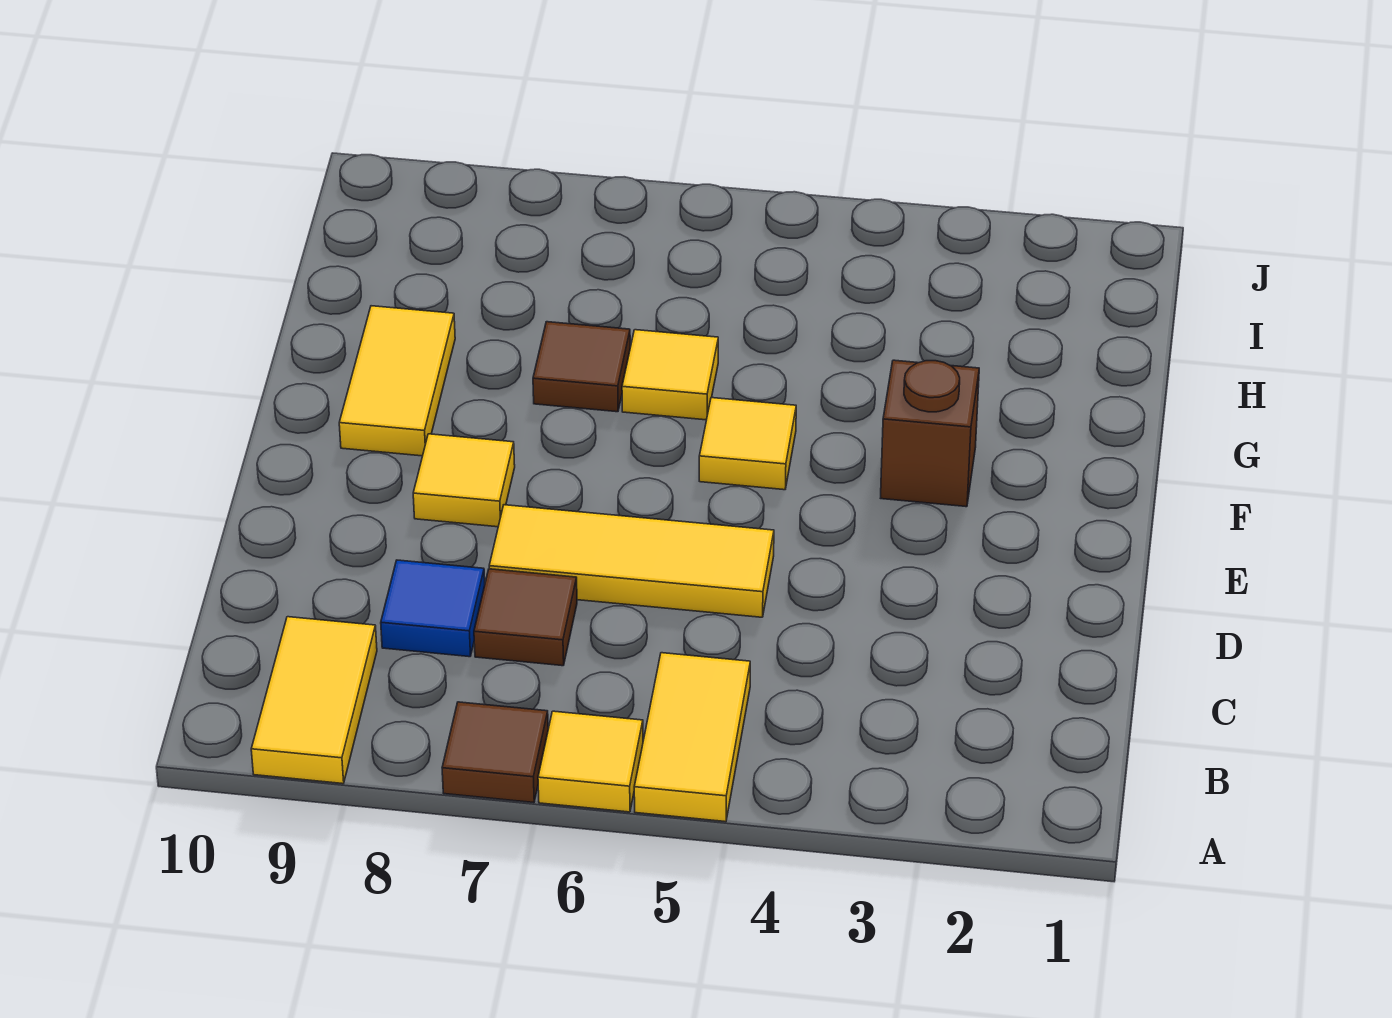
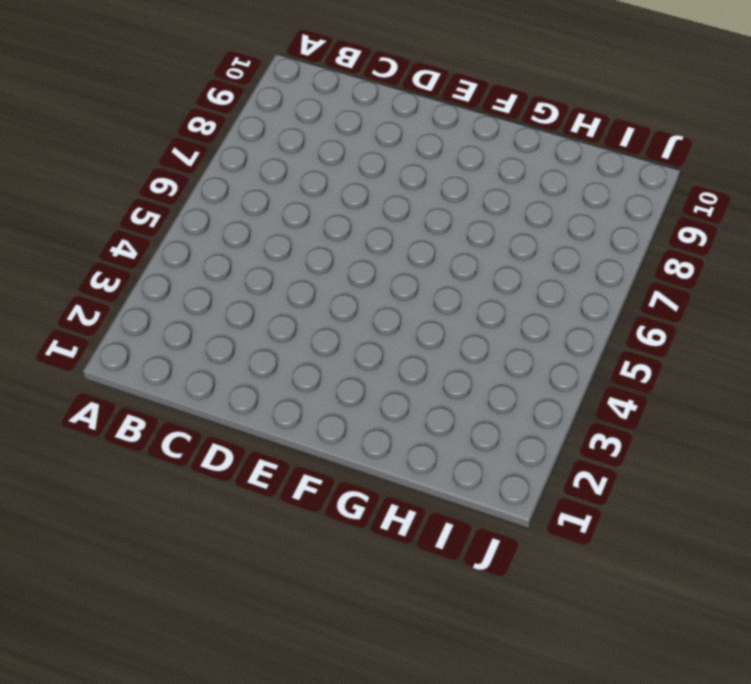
none -> yellow 1x2 tile [634,653,750,822]
none -> yellow 1x1 tile [538,711,643,812]
none -> brown 1x1 tile [442,702,548,803]

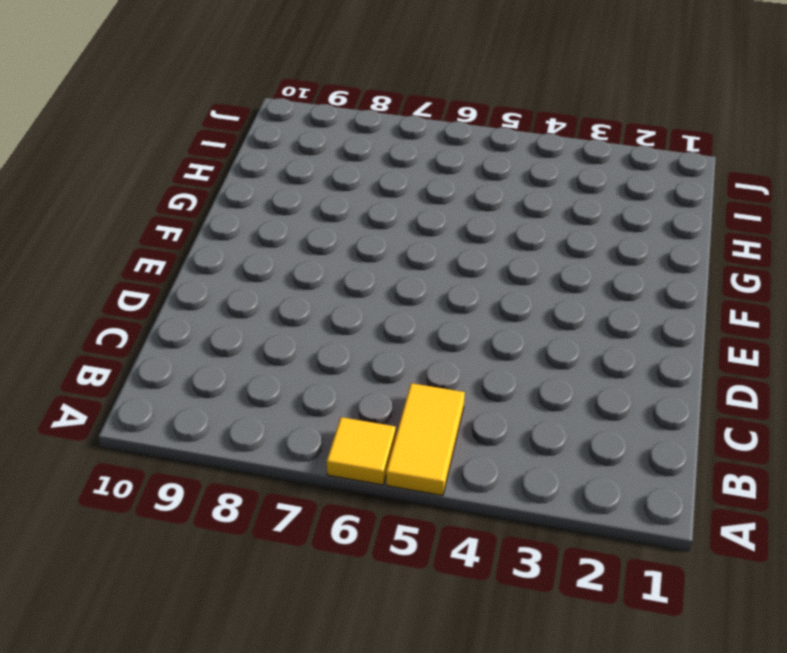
none -> brown 1x1 tile [442,702,548,803]
none -> yellow 1x2 tile [251,617,377,784]
none -> brown 1x1 tile [474,569,577,666]

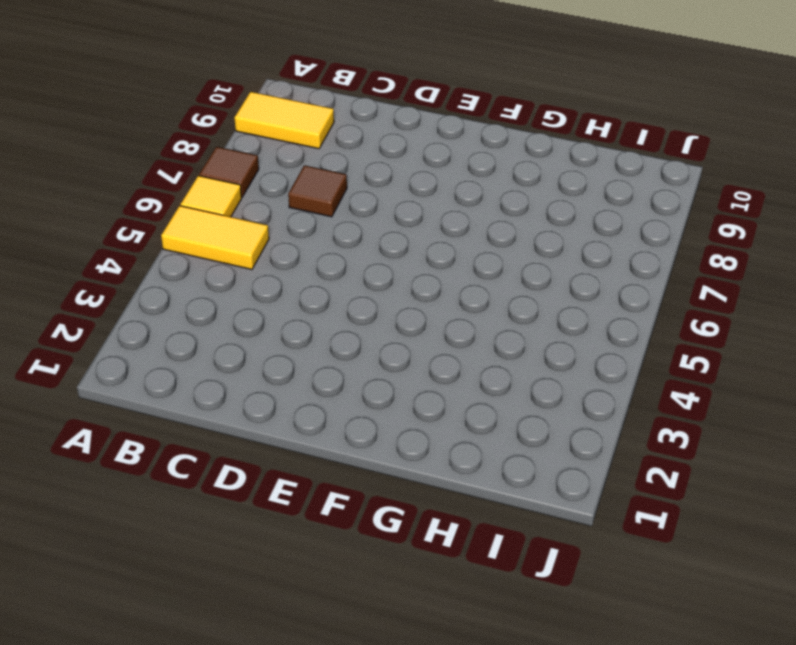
none -> blue 1x1 tile [381,560,485,657]
none -> yellow 1x3 tile [489,505,774,617]
none -> yellow 1x1 tile [413,434,515,527]

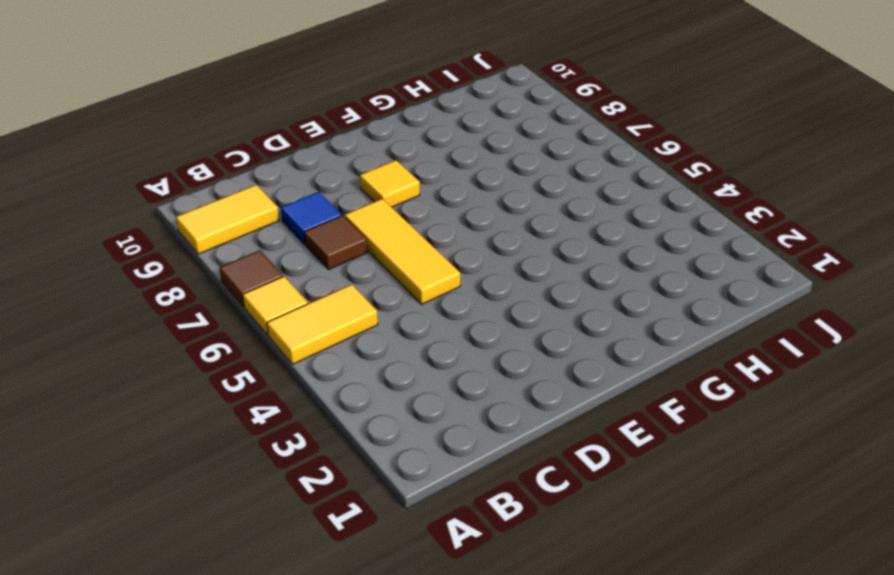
none -> brown 1x1 brick [881,360,979,507]
none -> yellow 1x1 tile [699,398,796,490]
none -> yellow 1x2 tile [339,306,455,456]

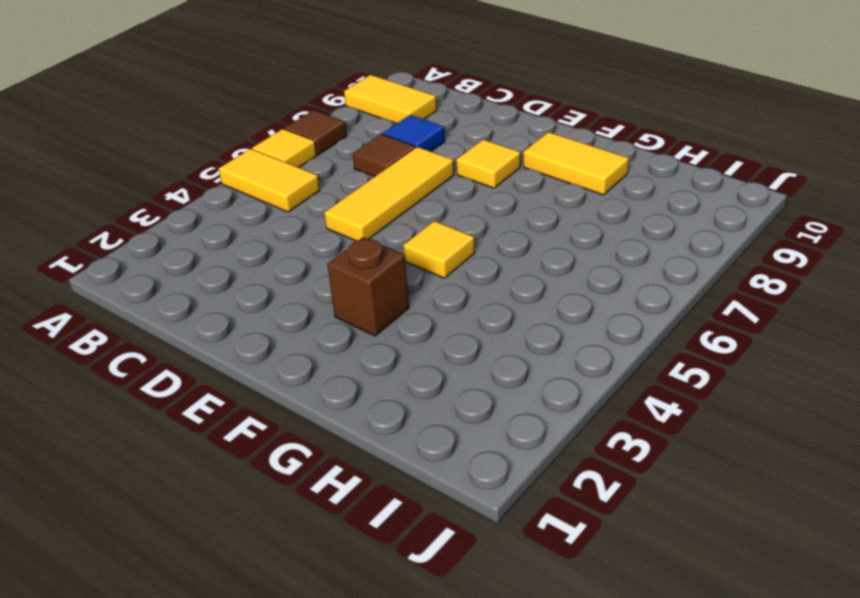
none -> yellow 1x1 tile [622,330,718,420]
none -> brown 1x1 tile [533,322,630,412]

